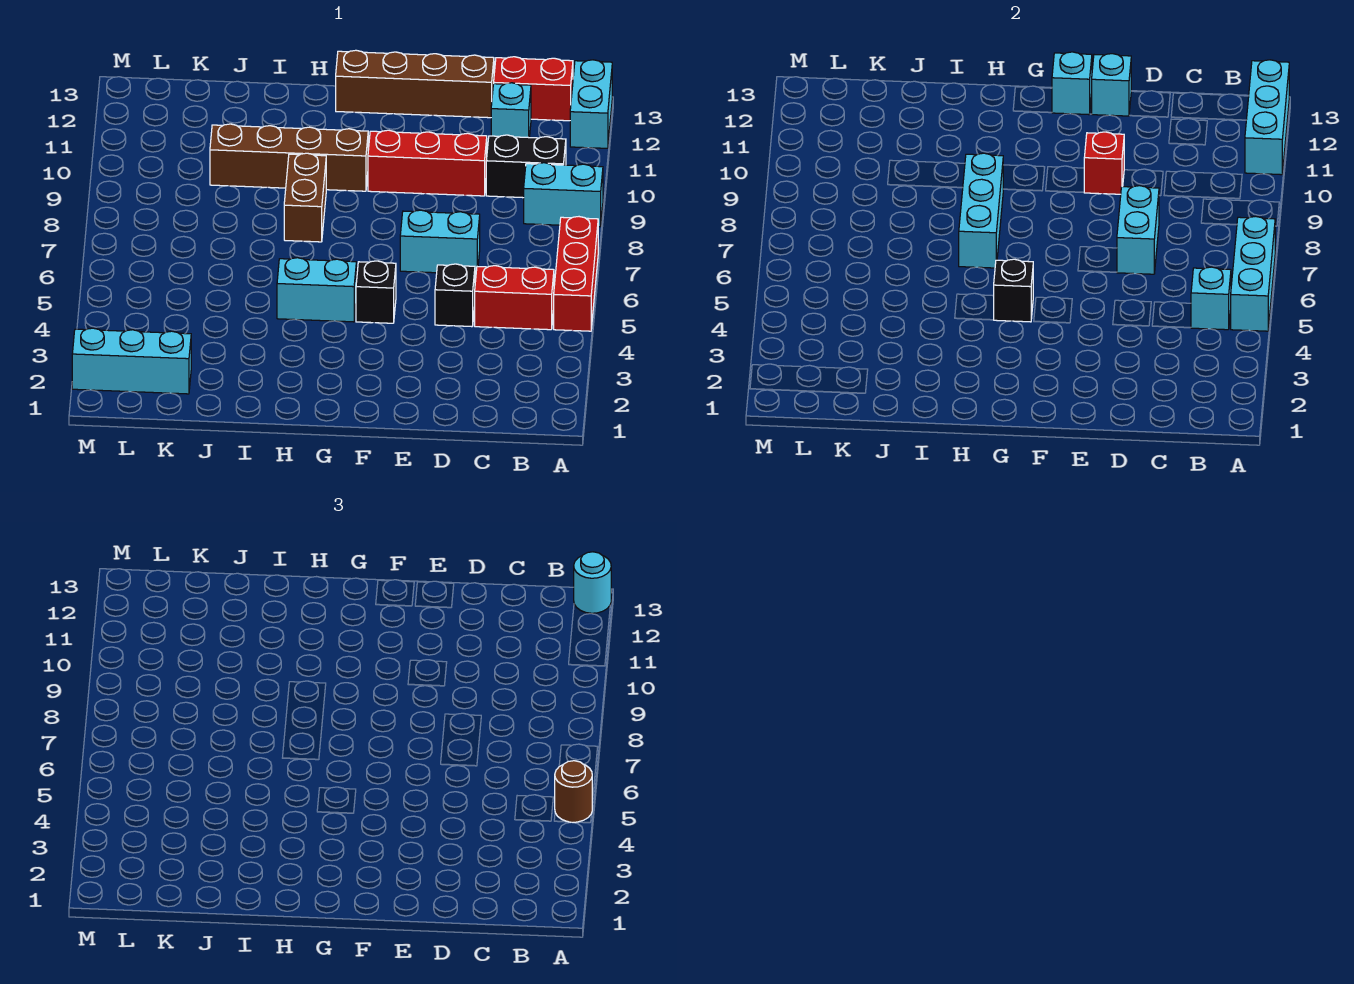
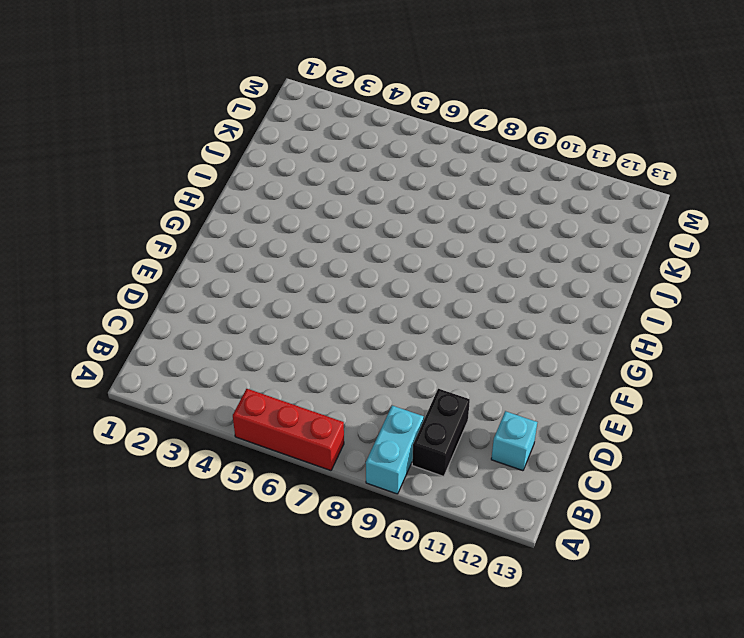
none -> cyan 1x2 brick [570,60,612,148]
none -> red 1x2 brick [475,266,554,330]
none -> red 1x2 brick [494,57,573,121]

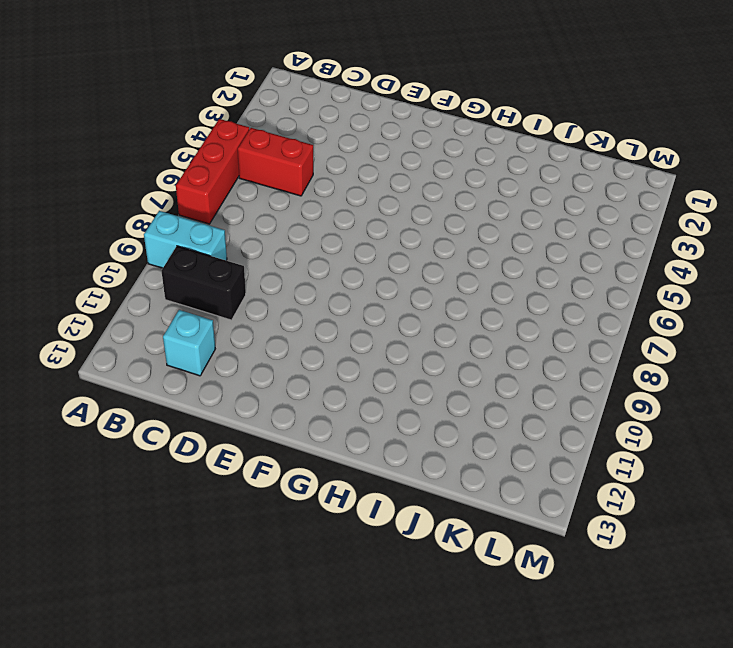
none -> cyan 1x2 brick [570,60,612,148]
none -> red 1x2 brick [494,57,573,121]
none -> black 1x1 brick [435,264,475,327]

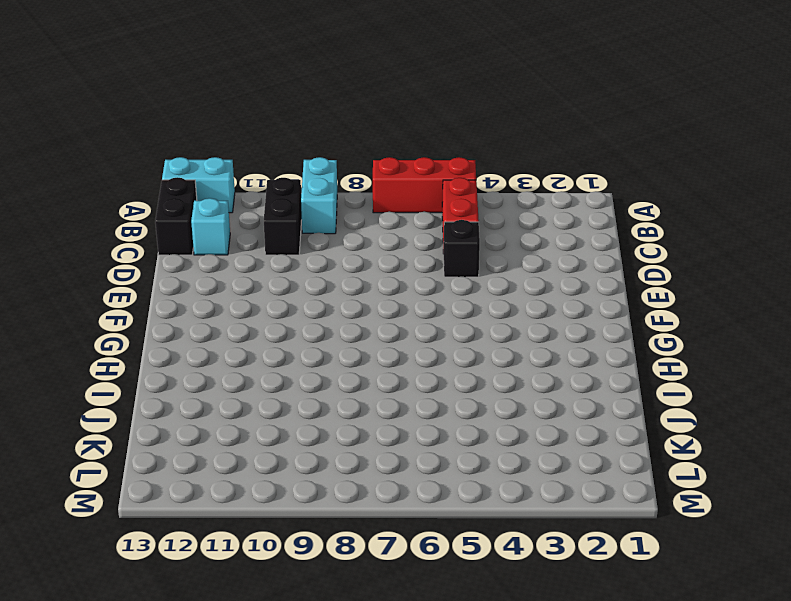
black 1x2 brick [155,177,197,255] -> red 1x2 brick [494,57,573,121]
none -> cyan 1x2 brick [400,210,480,274]
none -> red 1x3 brick [368,130,487,196]
none -> brown 1x4 brick [336,50,494,118]

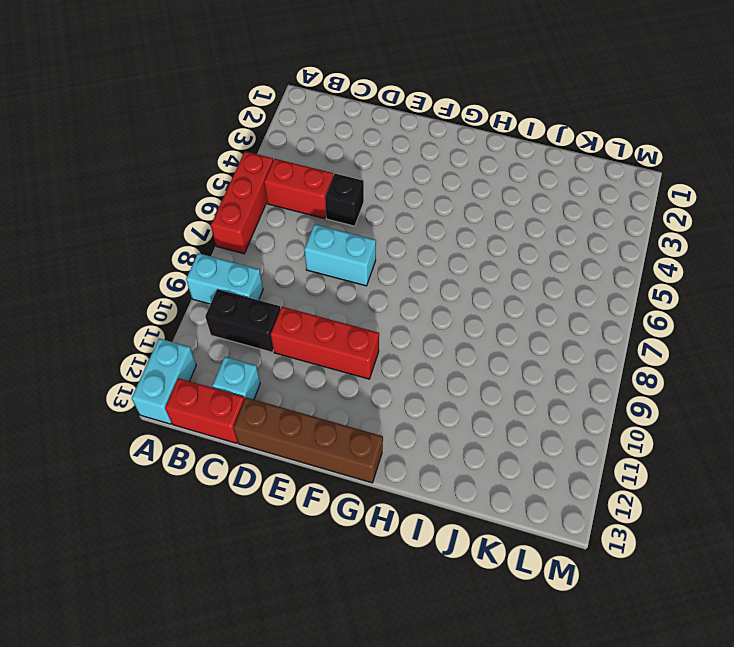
none -> black 1x1 brick [356,261,396,323]
none -> cyan 1x2 brick [277,258,356,322]
none -> brown 1x4 brick [210,124,368,191]

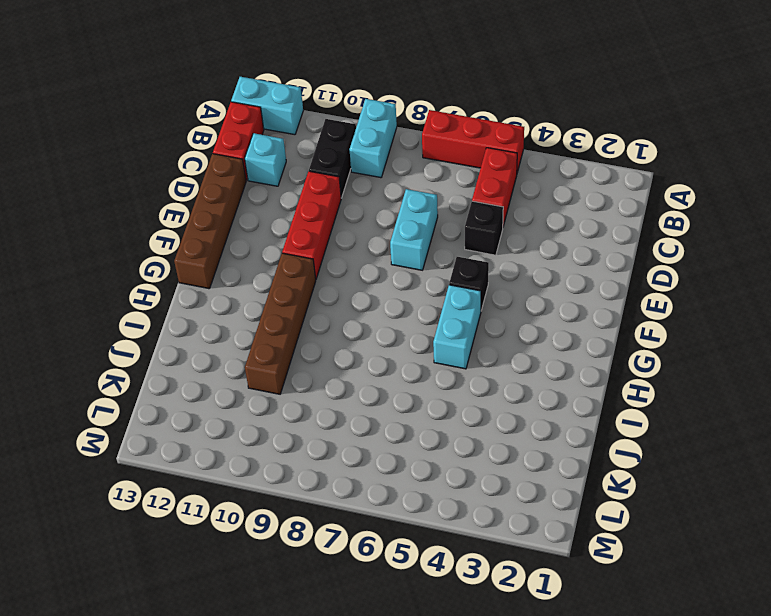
none -> brown 1x2 brick [284,153,326,242]
none -> cyan 1x3 brick [72,328,191,394]
none -> cyan 1x3 brick [1231,217,1275,331]

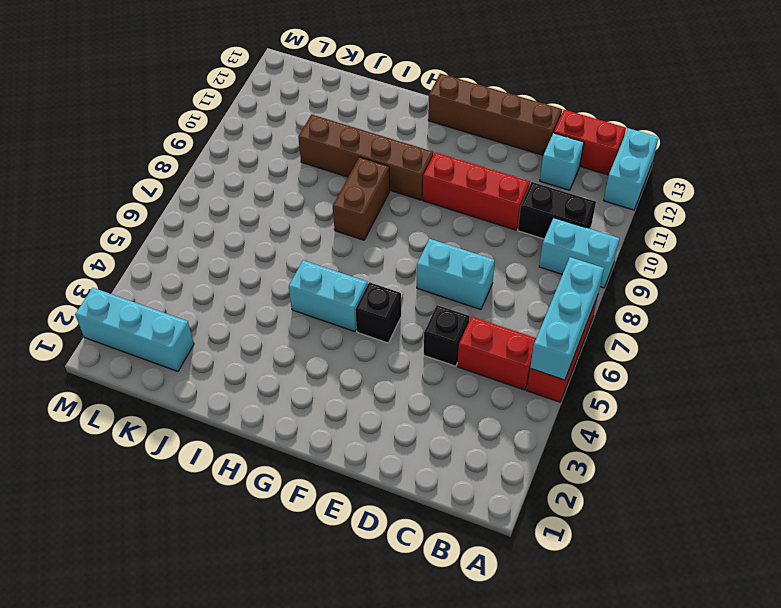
none -> cyan 1x3 brick [1245,60,1289,175]
none -> cyan 1x1 brick [1191,267,1231,330]
none -> cyan 1x2 brick [1117,186,1159,274]

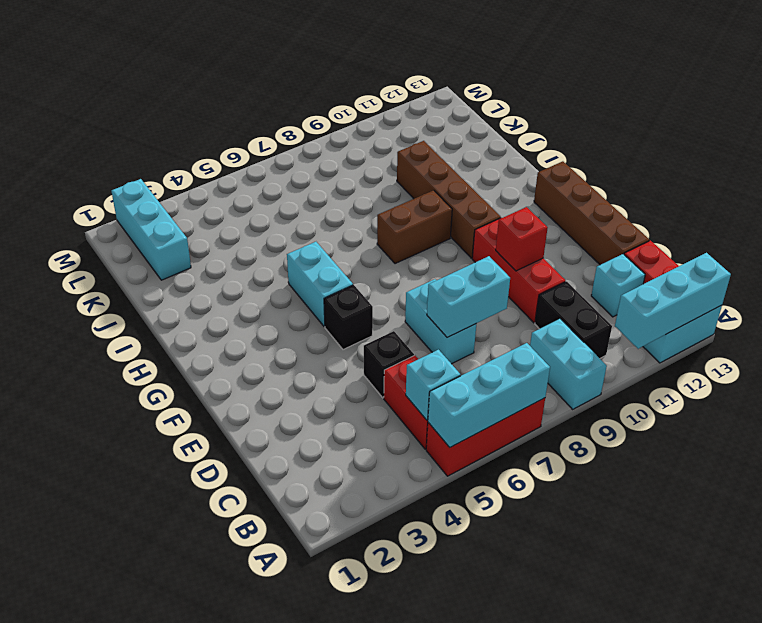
none -> cyan 1x1 brick [1092,54,1131,116]
none -> cyan 1x1 brick [1052,52,1092,115]
none -> black 1x1 brick [994,259,1033,322]

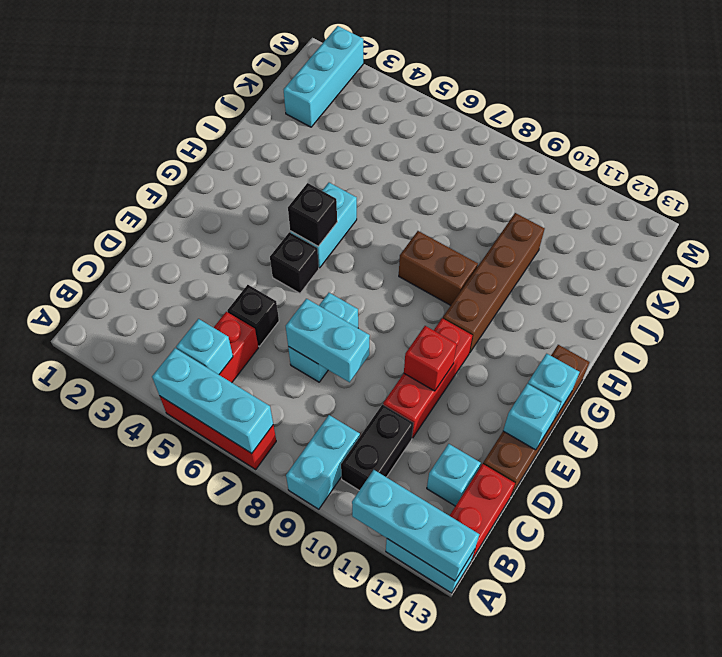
none -> cyan 1x3 brick [959,153,1003,268]
none -> brown 1x1 round brick [555,761,592,823]
none -> cyan 1x1 round brick [574,552,611,613]

